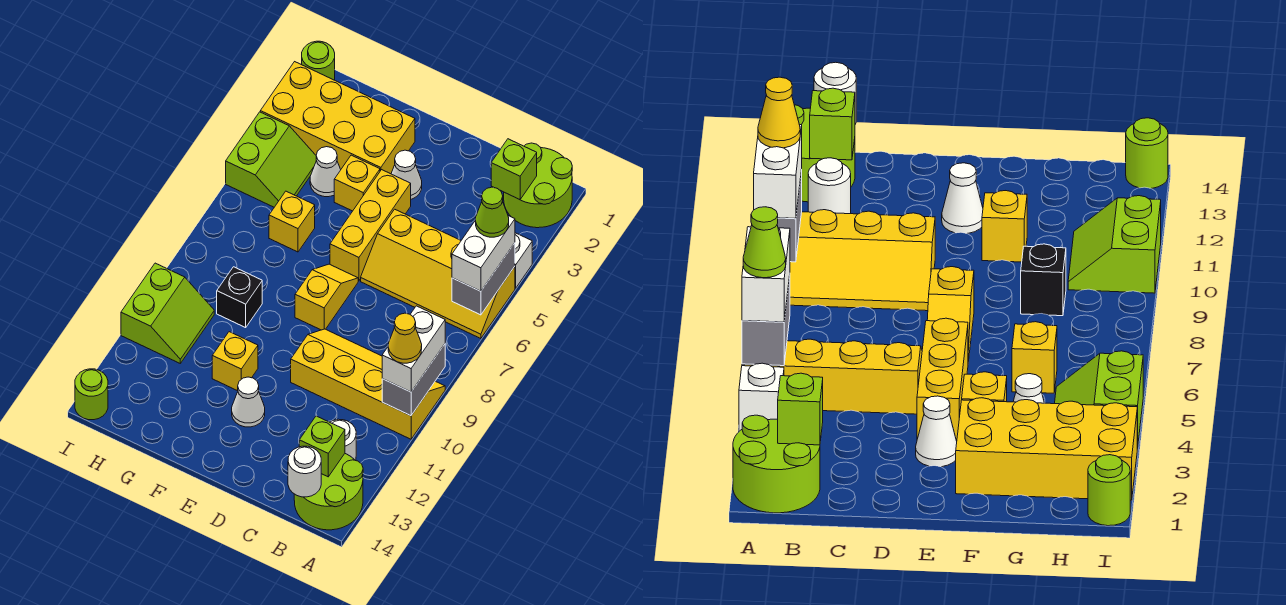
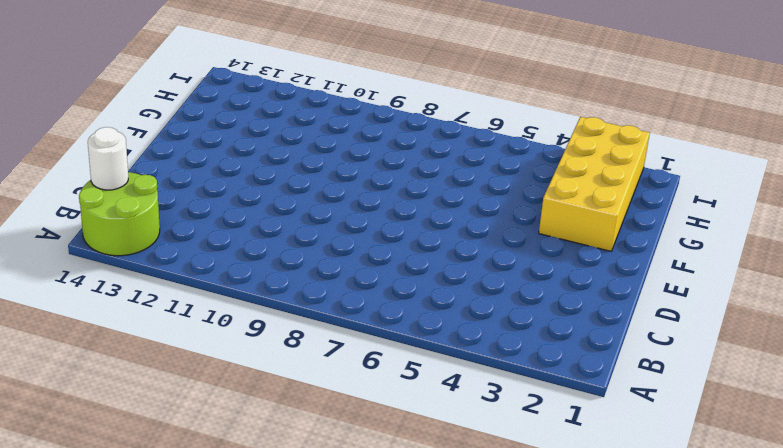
none -> lime 2x2 round brick [504,143,572,228]
none -> white 1x1 brick [515,233,532,288]
none -> yellow 2x4 slope [361,209,515,339]

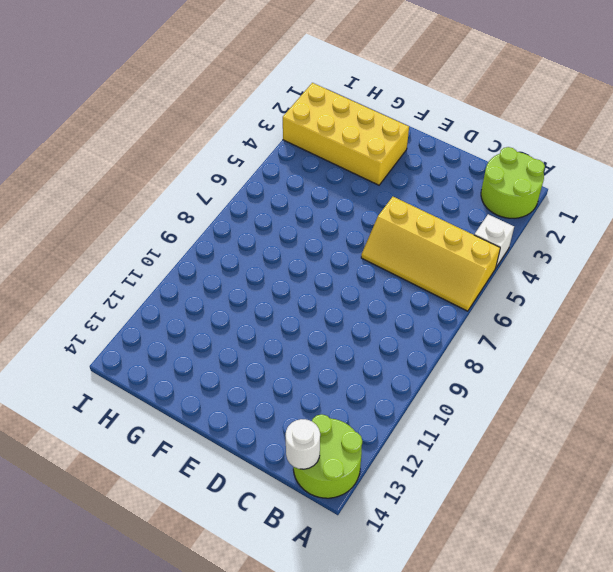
none -> yellow 2x4 slope [291,329,445,439]
none -> white 1x1 round brick [330,419,356,460]
none -> white 1x1 cone [391,150,422,199]

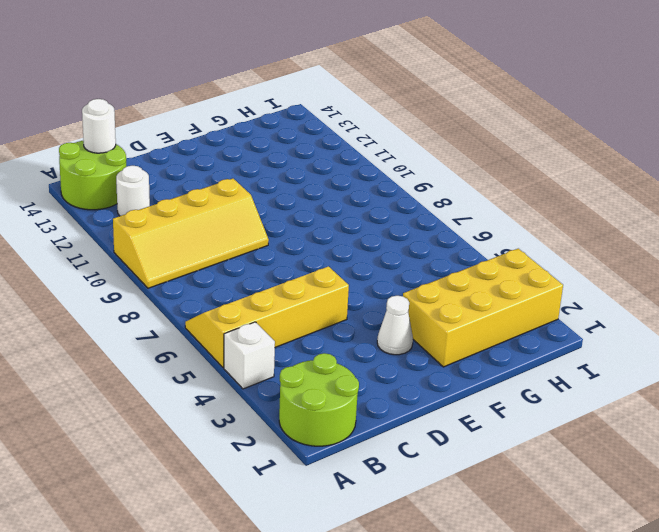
none -> yellow 1x3 brick [330,170,411,281]
none -> yellow 1x2 slope [295,264,358,330]
none -> white 1x1 cone [232,377,265,427]

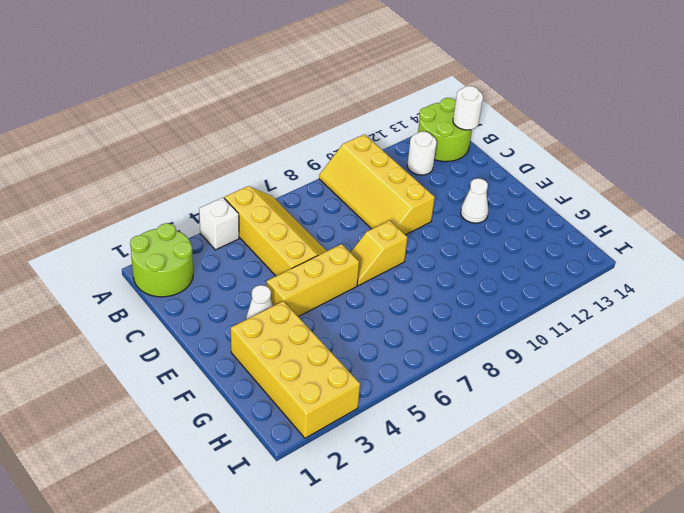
none -> yellow 1x1 brick [334,155,380,211]
none -> yellow 1x1 brick [212,332,258,391]
none -> white 1x1 cone [310,147,341,197]

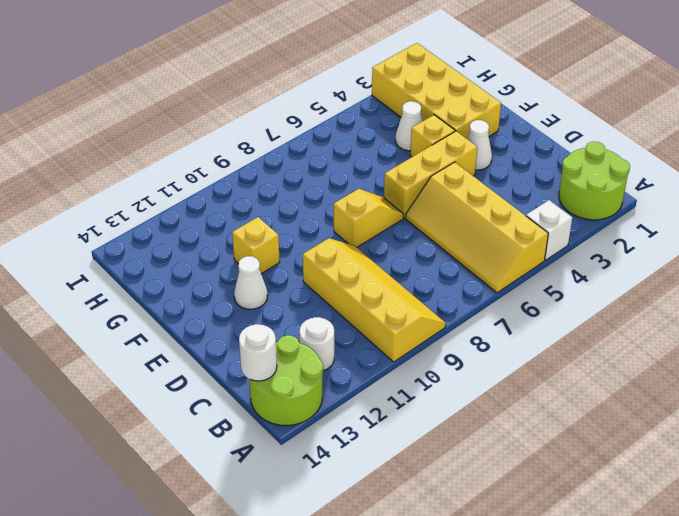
none -> yellow 1x1 brick [269,191,315,252]
none -> black 1x1 brick [217,267,262,328]
none -> lime 2x2 slope [226,112,316,207]

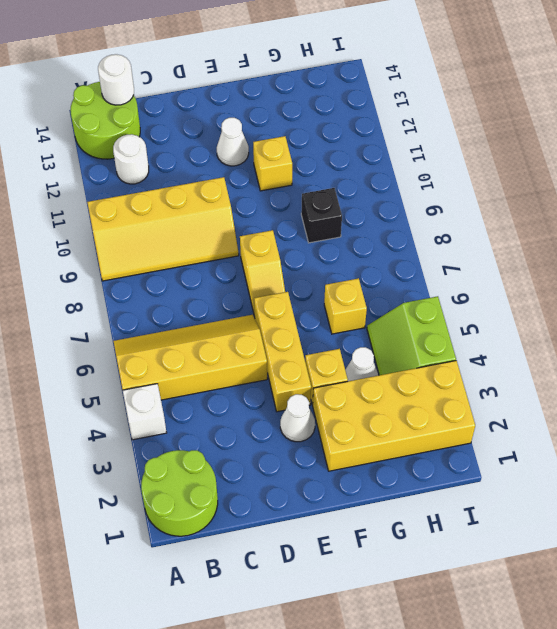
none -> lime 2x2 slope [121,263,214,363]
none -> lime 1x1 round brick [302,41,335,80]
none -> lime 1x1 round brick [75,369,108,420]

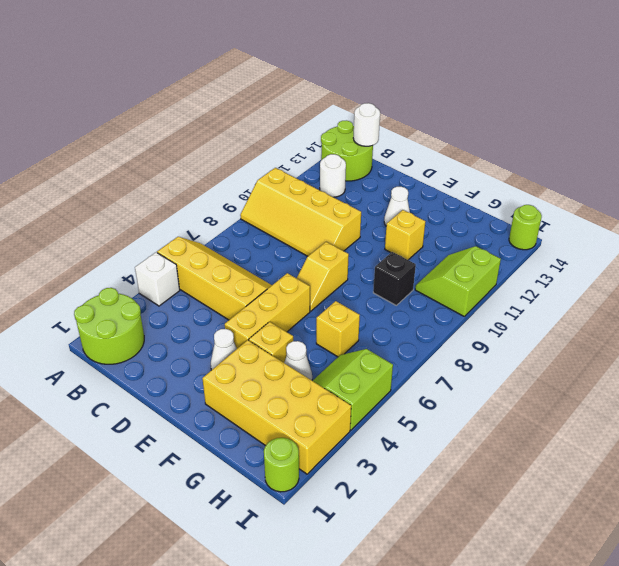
none -> grey 1x2 brick [452,243,515,315]
none -> grey 1x2 brick [382,344,445,416]
none -> lime 1x1 brick [491,139,537,200]

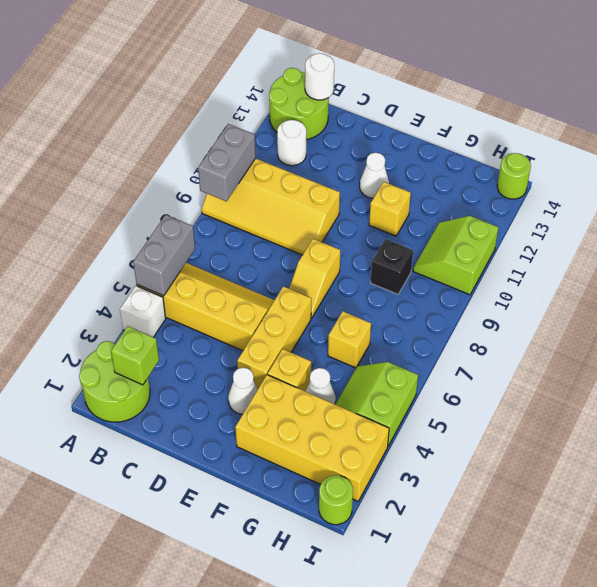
none -> lime 1x1 brick [299,416,345,477]
none -> white 1x2 brick [452,216,515,291]
none -> white 1x2 brick [382,306,445,392]

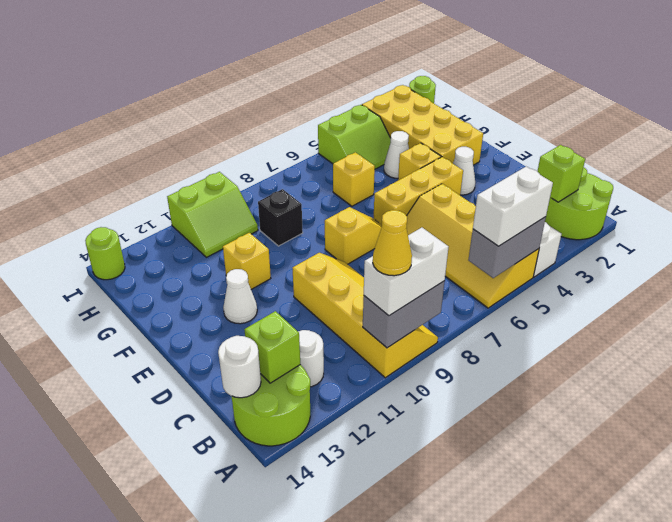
none -> lime 1x1 cone [476,187,509,237]

